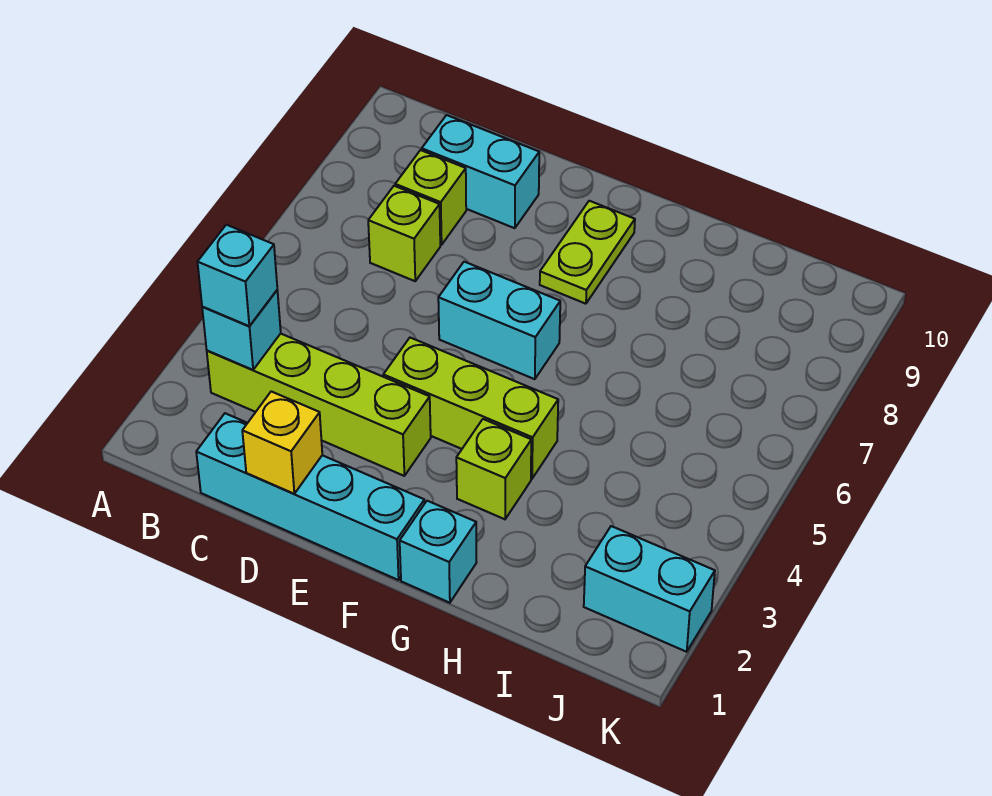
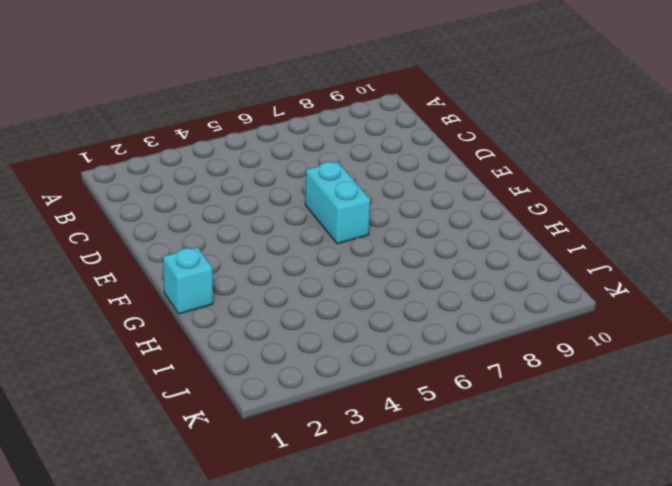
none -> lime 1x4 brick [207,334,431,476]
none -> cyan 1x4 brick [196,413,425,580]
none -> lime 1x1 brick [368,186,440,281]

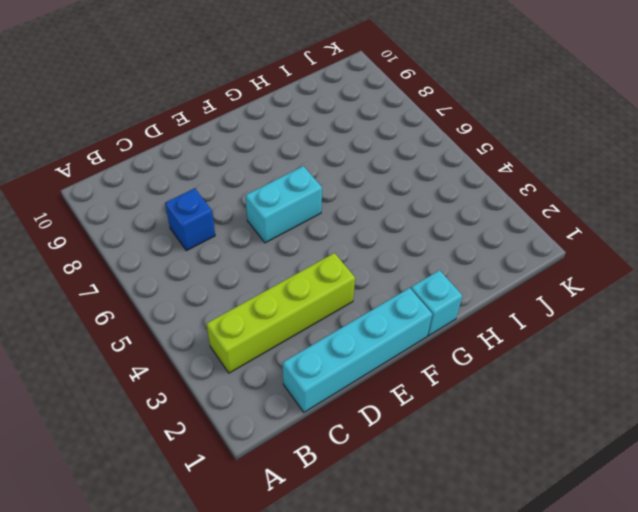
blue 1x1 brick [165,188,215,251] -> lime 1x1 brick [368,186,440,281]
none -> lime 1x1 brick [395,150,466,245]
none -> cyan 1x2 brick [422,115,539,228]
none -> lime 1x3 brick [383,338,558,479]

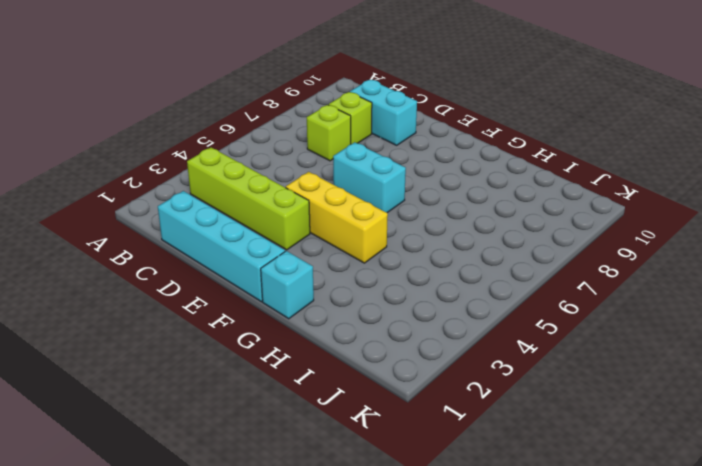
yellow 1x3 brick [286,172,388,263] -> lime 1x3 brick [383,338,558,479]
none -> lime 1x2 plate [540,201,635,304]
none -> lime 1x1 brick [456,419,531,519]
none -> cyan 1x2 brick [584,526,715,652]

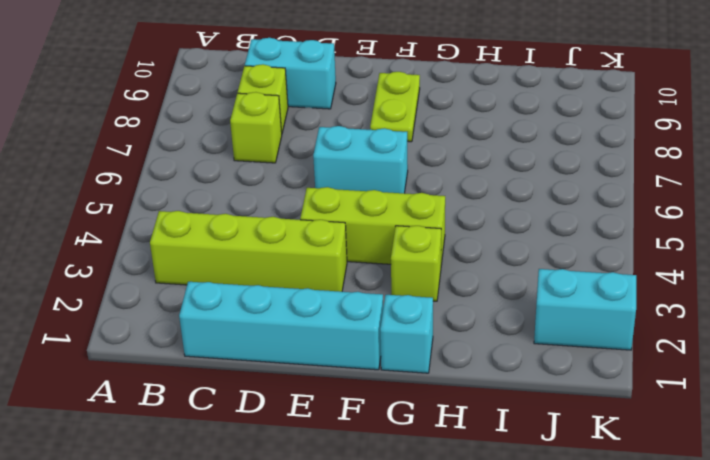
none -> cyan 1x1 brick [202,290,281,370]
none -> yellow 1x1 brick [242,391,322,494]
none -> cyan 1x1 brick [198,225,277,326]

